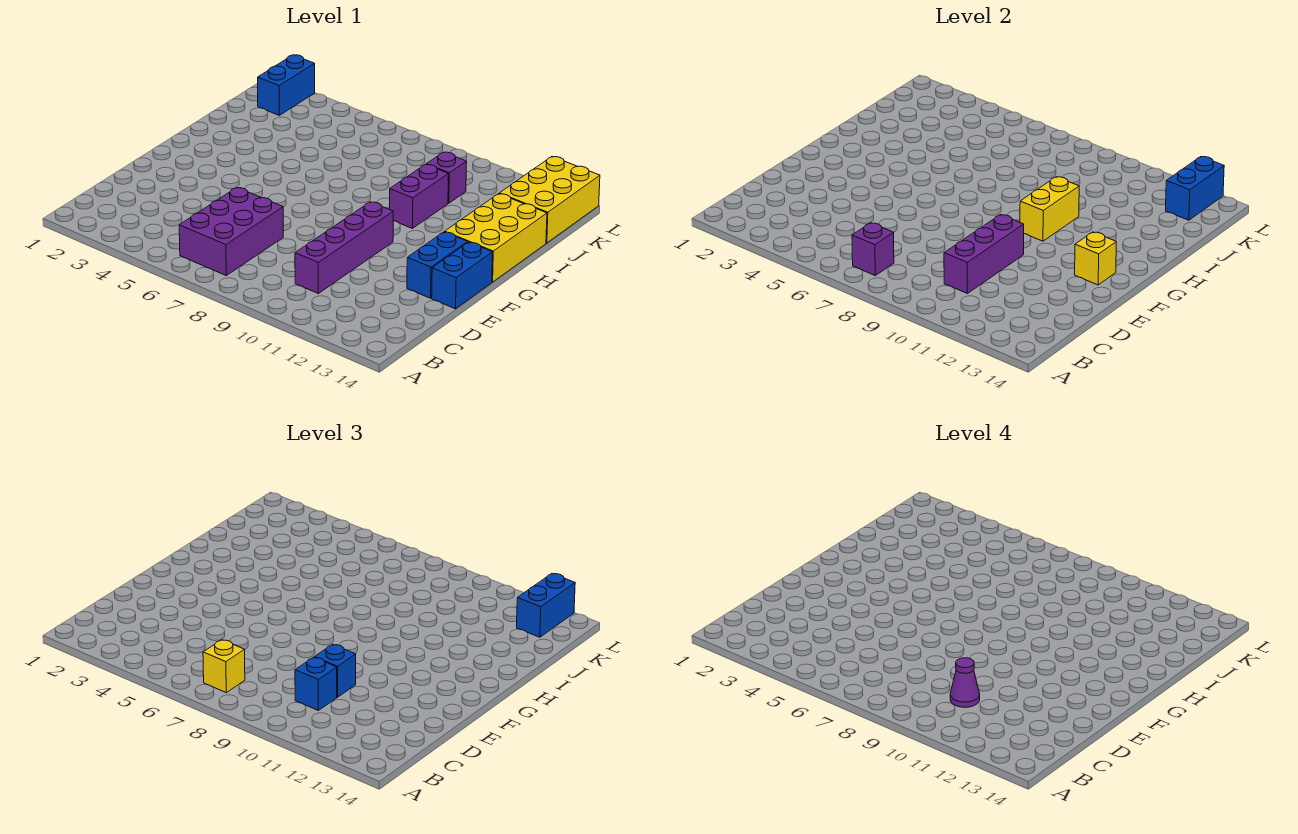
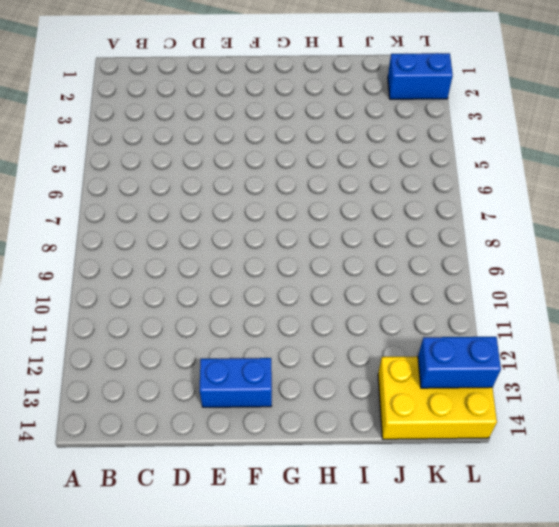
none -> purple 2x3 brick [179,187,283,275]
none -> purple 1x4 brick [295,202,393,293]
none -> blue 1x2 brick [432,242,493,309]

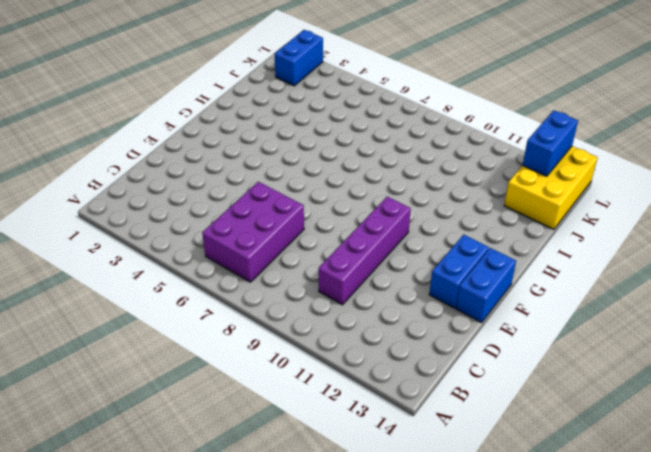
none -> yellow 2x3 brick [445,194,547,282]
none -> purple 1x2 brick [390,164,449,228]
none -> purple 1x1 brick [426,152,467,203]

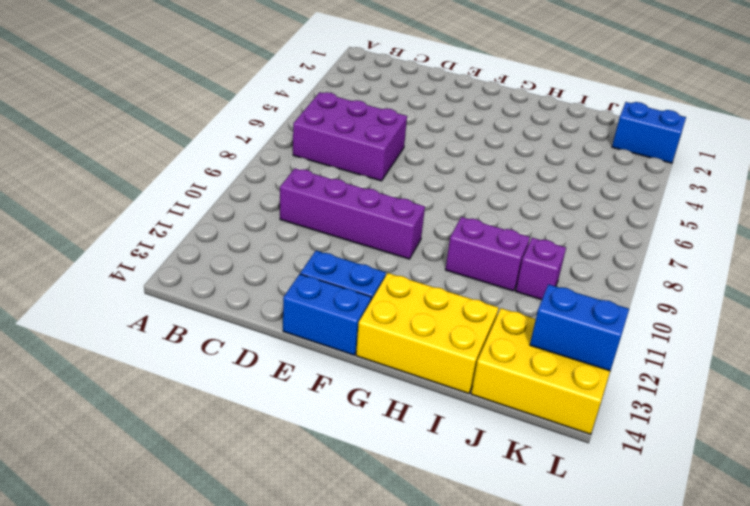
none -> purple 1x1 brick [852,223,894,275]
none -> purple 1x3 brick [944,215,1024,293]
none -> yellow 1x1 brick [1075,232,1116,285]

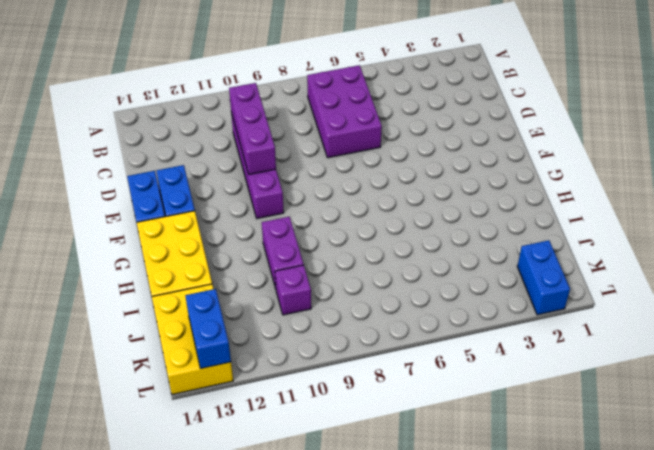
none -> purple 1x1 brick [852,223,894,275]
none -> yellow 1x1 brick [1075,232,1116,285]
none -> yellow 1x2 brick [1020,177,1079,241]

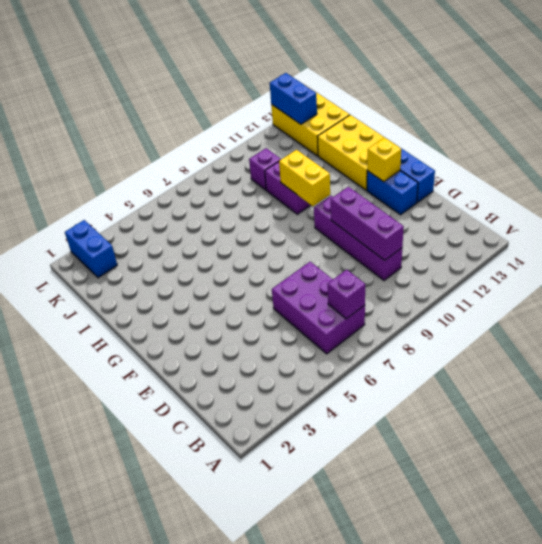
none -> yellow 1x1 brick [203,640,245,692]
none -> blue 1x1 brick [295,657,337,710]
none -> blue 1x1 brick [314,644,356,697]

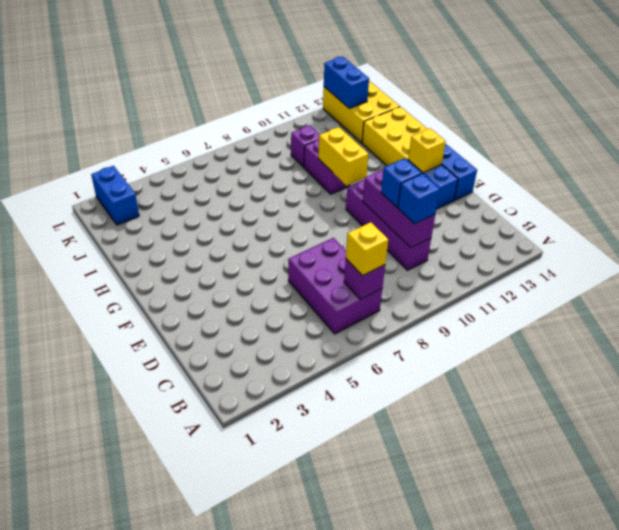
none -> blue 1x2 brick [517,574,575,637]
none -> purple 1x1 cone [950,658,980,707]

